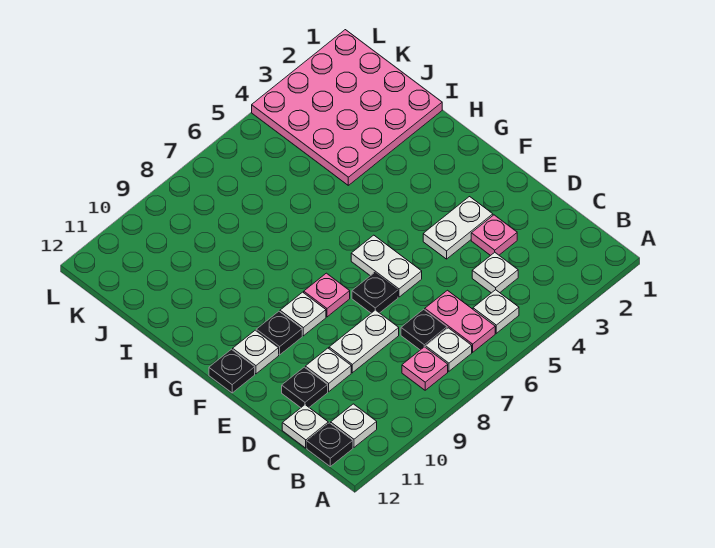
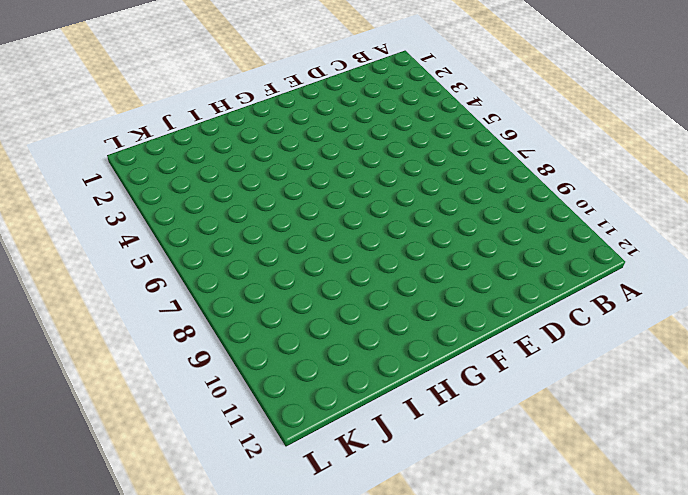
none -> white 1x1 plate [473,290,519,333]
none -> pink 1x2 plate [425,290,495,352]
none -> white 1x1 plate [426,328,472,371]

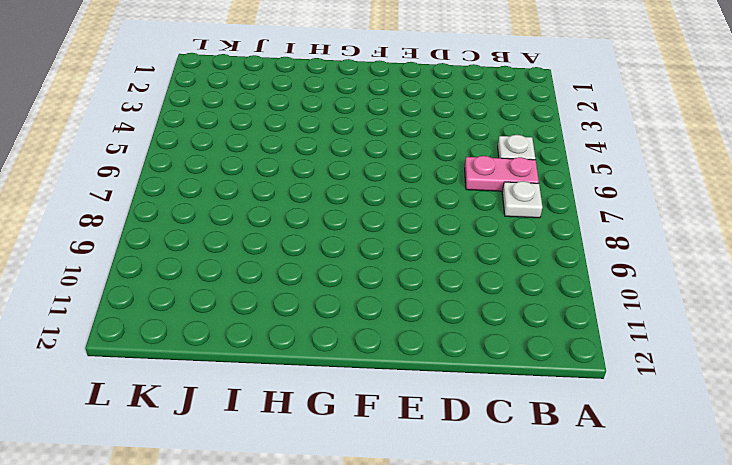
none -> pink 1x1 plate [402,347,448,390]
none -> white 1x1 plate [331,404,377,447]
none -> black 1x1 plate [307,423,353,466]

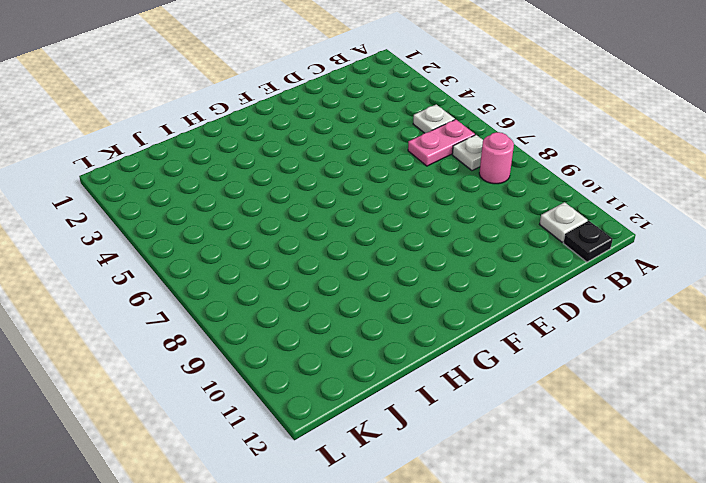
pink 1x1 round brick [479,132,514,184] -> pink 1x1 plate [402,347,448,390]
none -> white 1x1 plate [472,252,518,293]
none -> black 1x1 plate [401,309,447,350]
none -> white 1x1 plate [282,405,328,448]

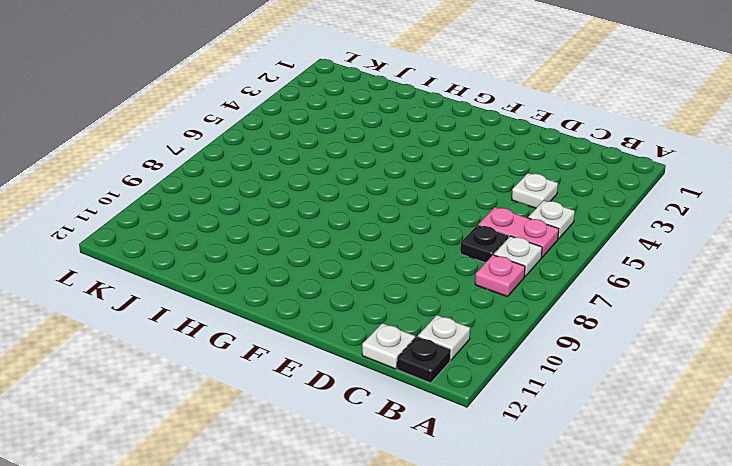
none -> pink 1x1 plate [471,215,517,256]
none -> white 1x2 plate [329,310,399,373]
none -> white 1x1 plate [305,348,351,392]

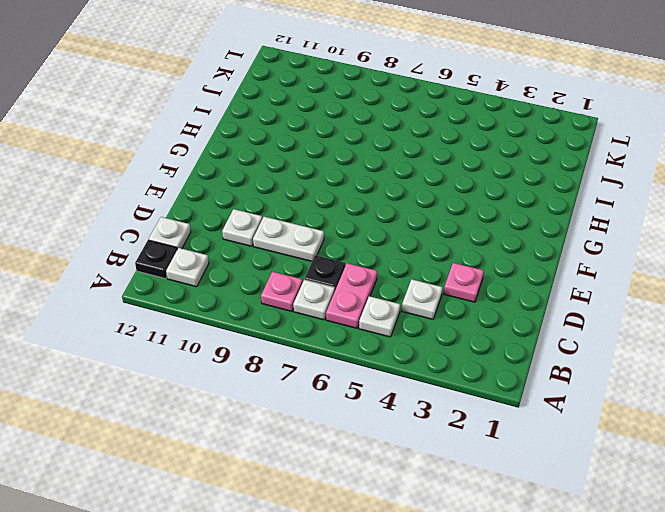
none -> black 1x1 plate [282,367,328,408]
none -> white 1x2 plate [423,197,493,259]
none -> white 1x2 plate [351,235,422,297]

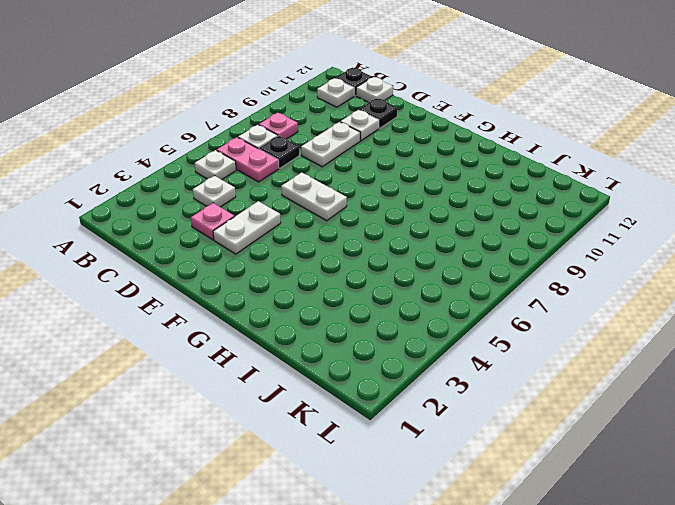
none -> black 1x1 plate [352,273,398,313]
none -> pink 1x1 plate [304,273,350,317]
none -> white 1x1 plate [280,292,326,336]

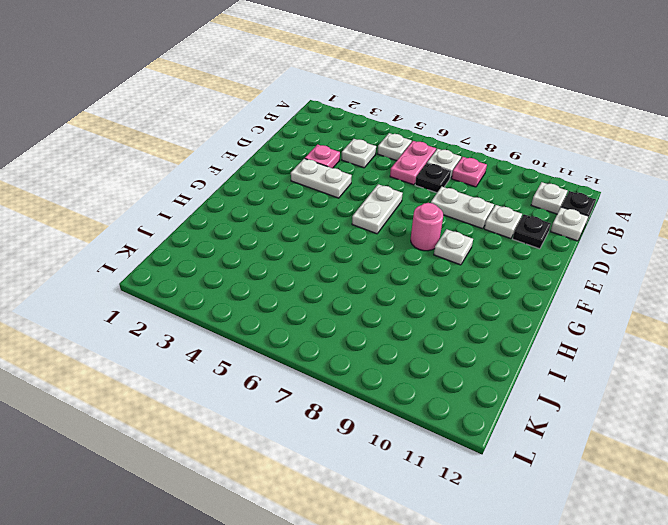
pink 1x1 round brick [411,203,443,251] -> pink 1x1 plate [304,273,350,317]
none -> black 1x1 plate [352,273,398,313]
none -> black 1x1 plate [256,311,302,355]
none -> white 1x1 plate [233,330,279,374]

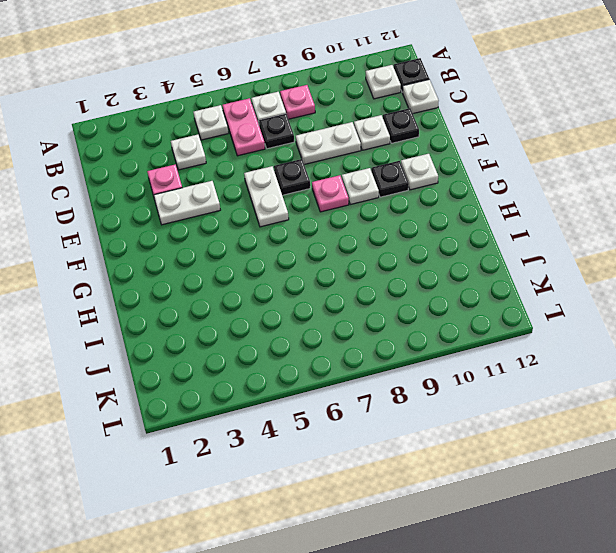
none -> black 1x1 plate [209,349,255,393]
none -> pink 4x4 plate [252,30,442,185]

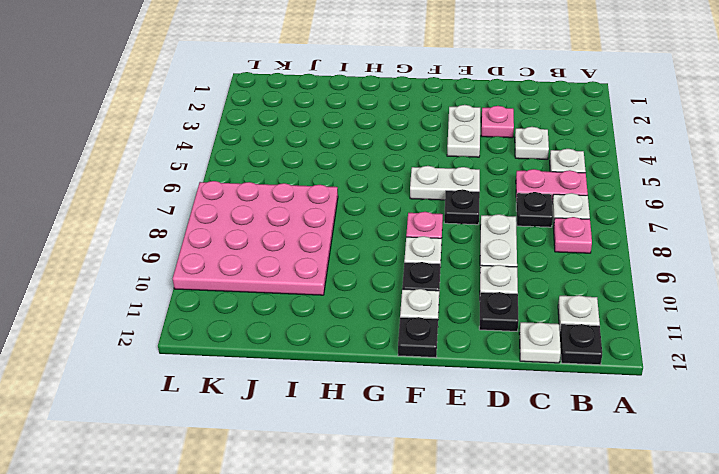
pink 4x4 plate [173,181,338,295] -> pink 4x4 plate moved to [252,30,442,185]

